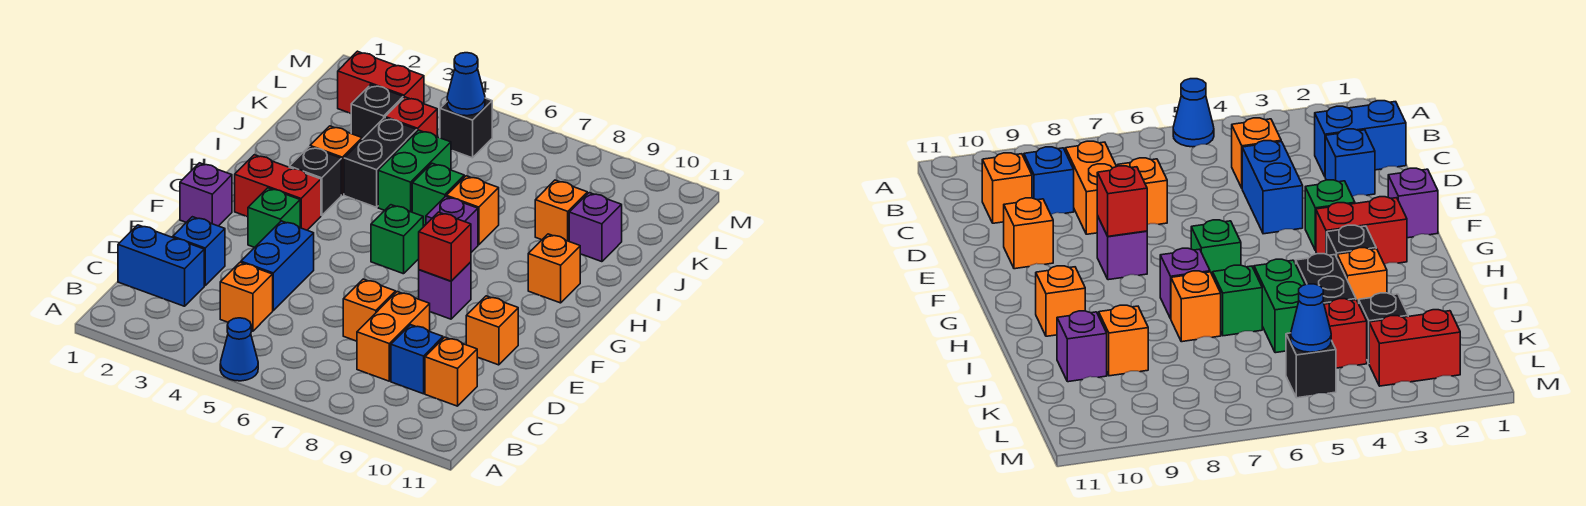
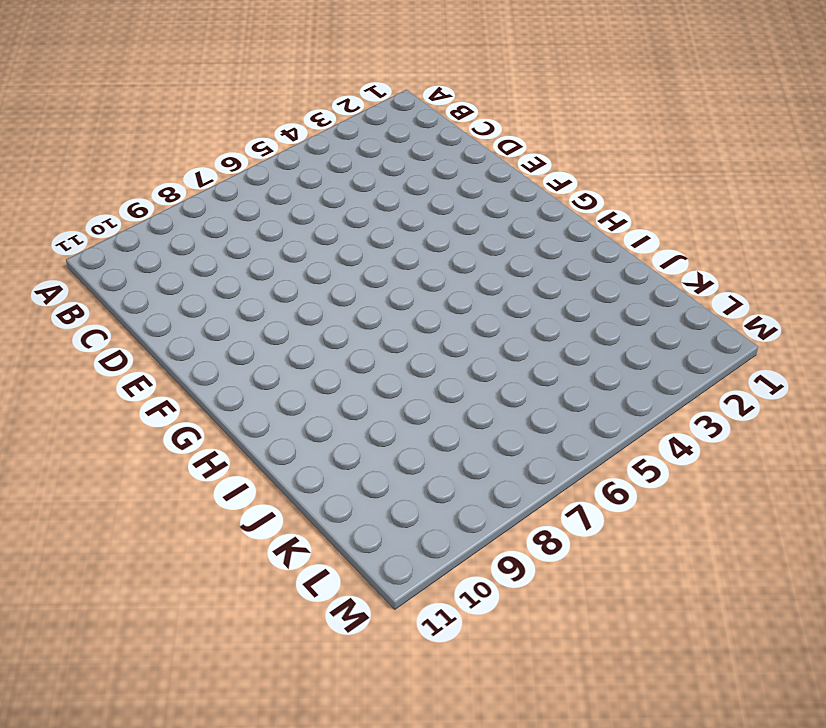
none -> blue 1x1 cone [220,318,258,381]
none -> blue 1x2 brick [118,225,204,306]
none -> orange 1x1 brick [220,262,273,331]
none -> orange 1x2 brick [357,292,430,381]

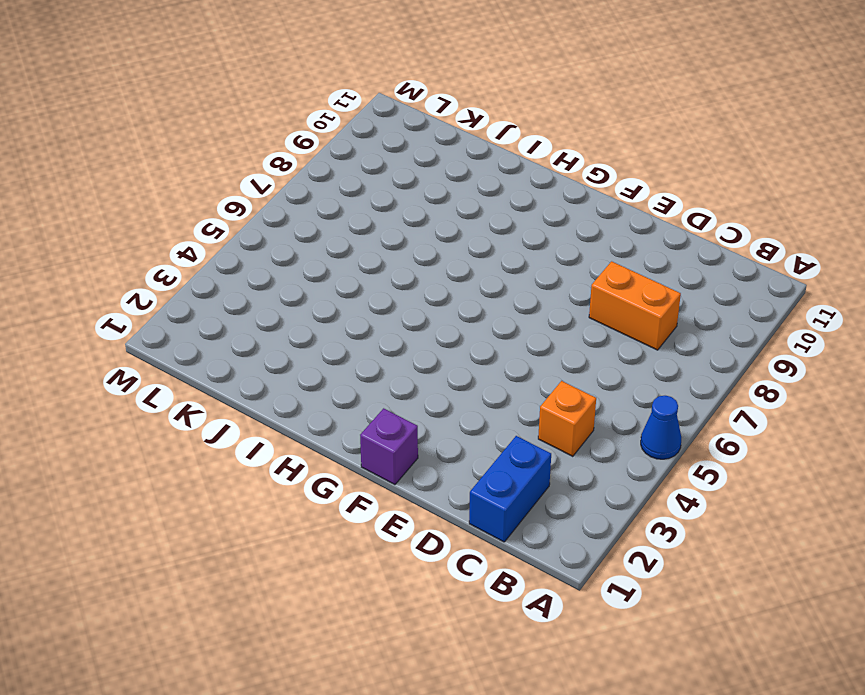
none -> blue 1x1 brick [391,325,443,394]
none -> orange 1x1 brick [425,337,477,406]
none -> blue 1x1 brick [173,217,225,286]
none -> blue 1x2 brick [241,221,314,310]

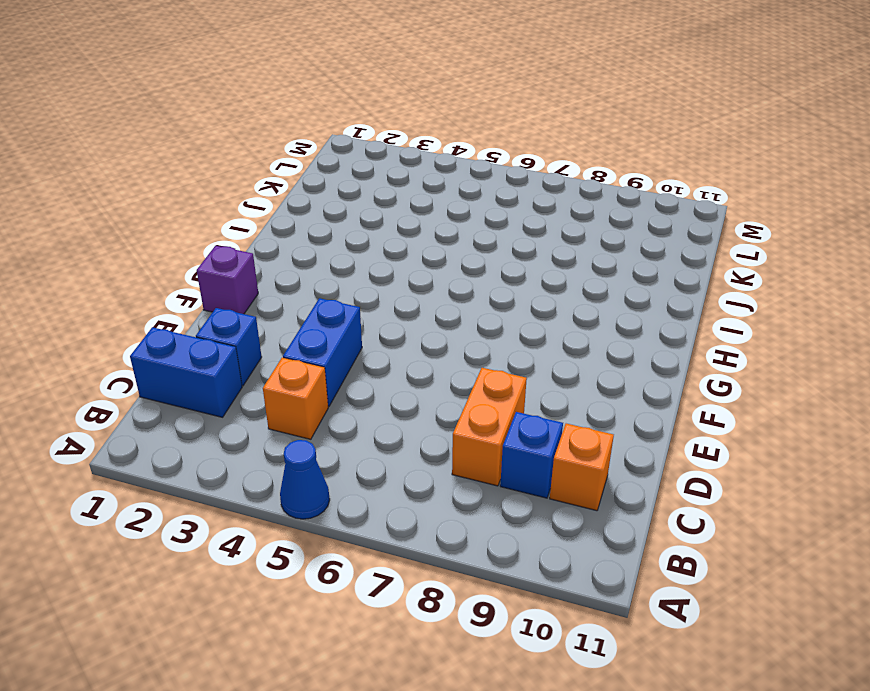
none -> orange 1x1 brick [343,279,396,341]
none -> orange 1x1 brick [466,296,518,365]
none -> green 1x1 brick [248,188,300,247]
none -> purple 1x1 brick [419,262,471,319]

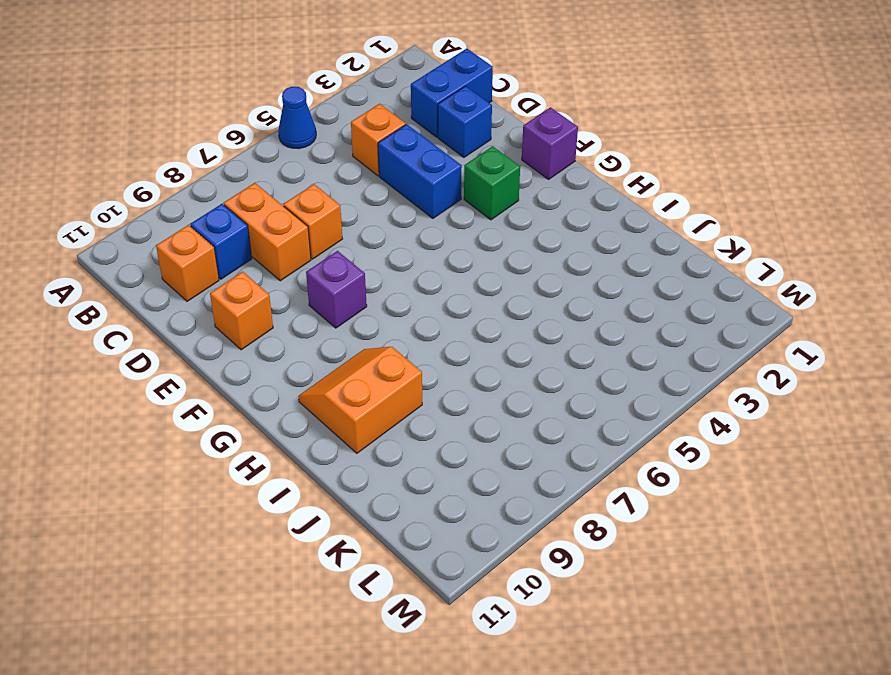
orange 2x2 slope [299,347,422,453] -> orange 1x1 brick [528,234,580,303]
none -> red 1x2 brick [235,155,321,230]
none -> green 1x1 brick [371,205,423,274]
none -> black 1x1 brick [289,147,341,216]
none -> purple 1x1 brick [426,196,478,252]

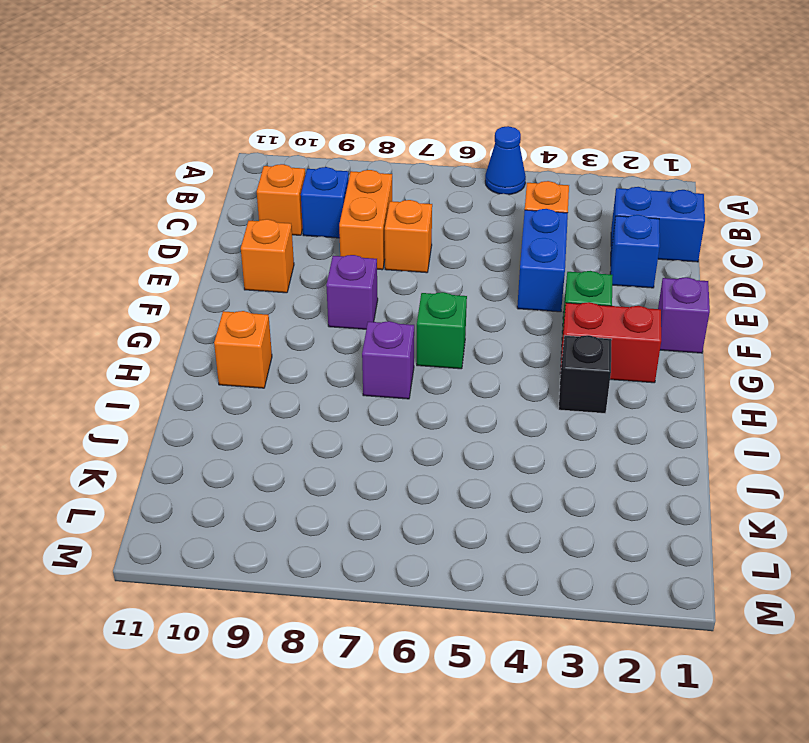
none -> orange 1x1 brick [310,126,362,195]
none -> black 1x2 brick [344,118,417,207]
none -> green 1x2 brick [378,130,451,212]
none -> green 1x1 brick [412,163,464,225]

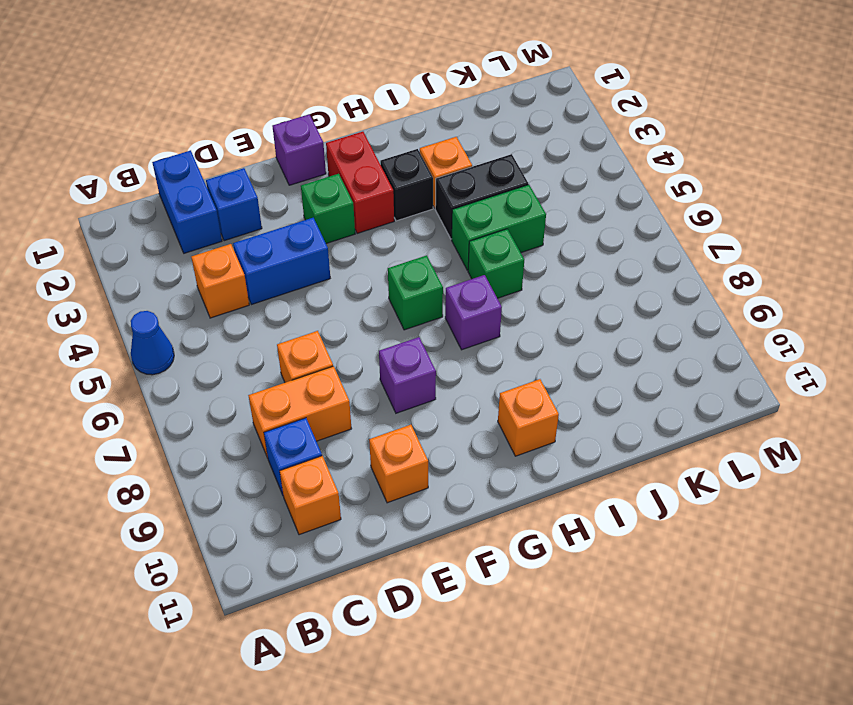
none -> orange 1x1 brick [446,176,499,245]
none -> orange 1x1 brick [535,180,587,241]
none -> purple 1x1 brick [569,193,622,262]
none -> black 1x1 brick [351,85,403,139]

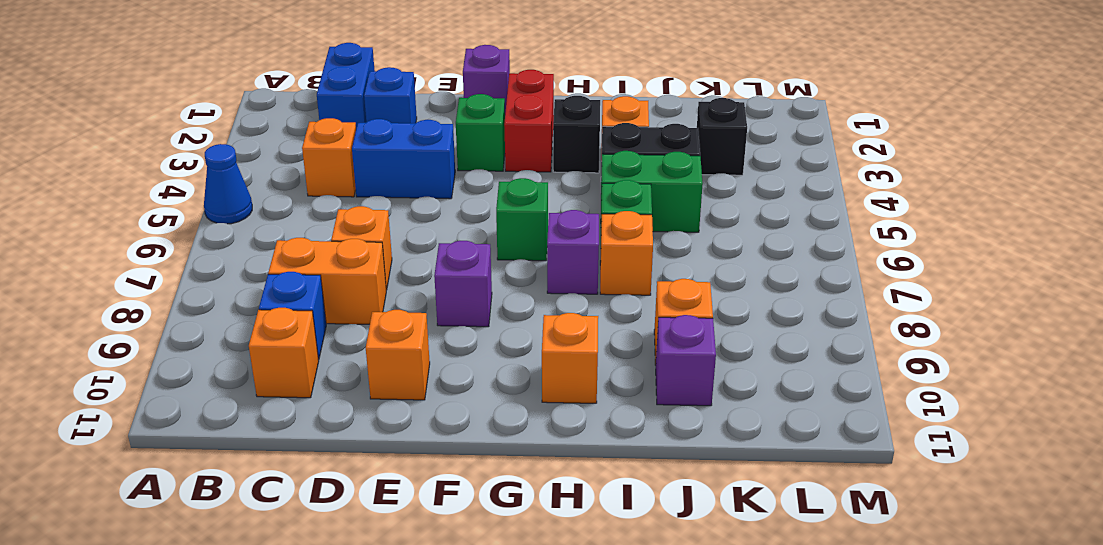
none -> red 1x1 brick [385,97,437,137]
none -> red 1x2 brick [338,51,424,113]
none -> black 1x1 brick [440,98,492,158]
none -> red 1x1 brick [419,212,471,281]

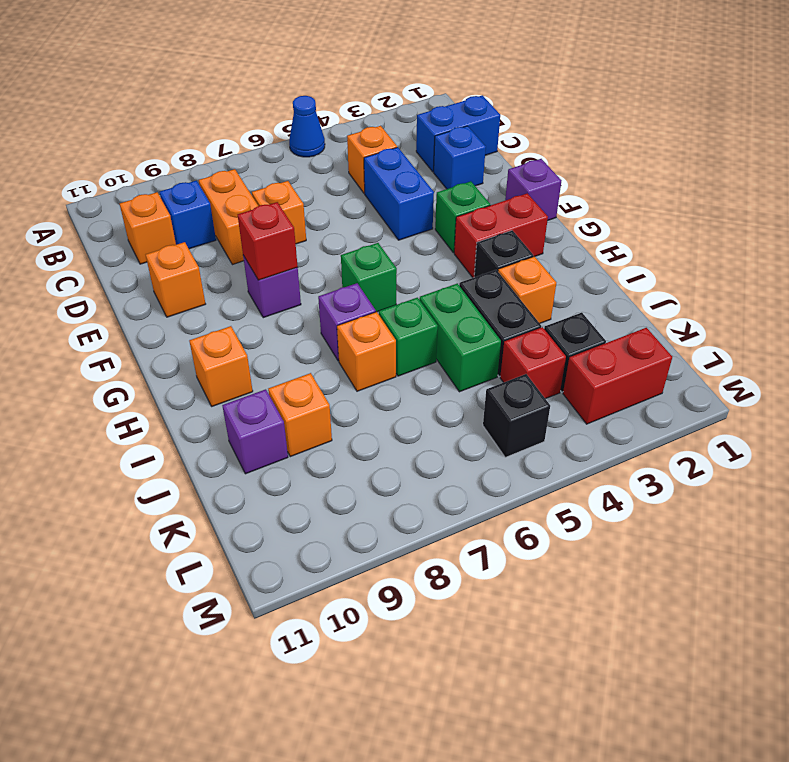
none -> blue 1x1 cone [447,53,485,116]

